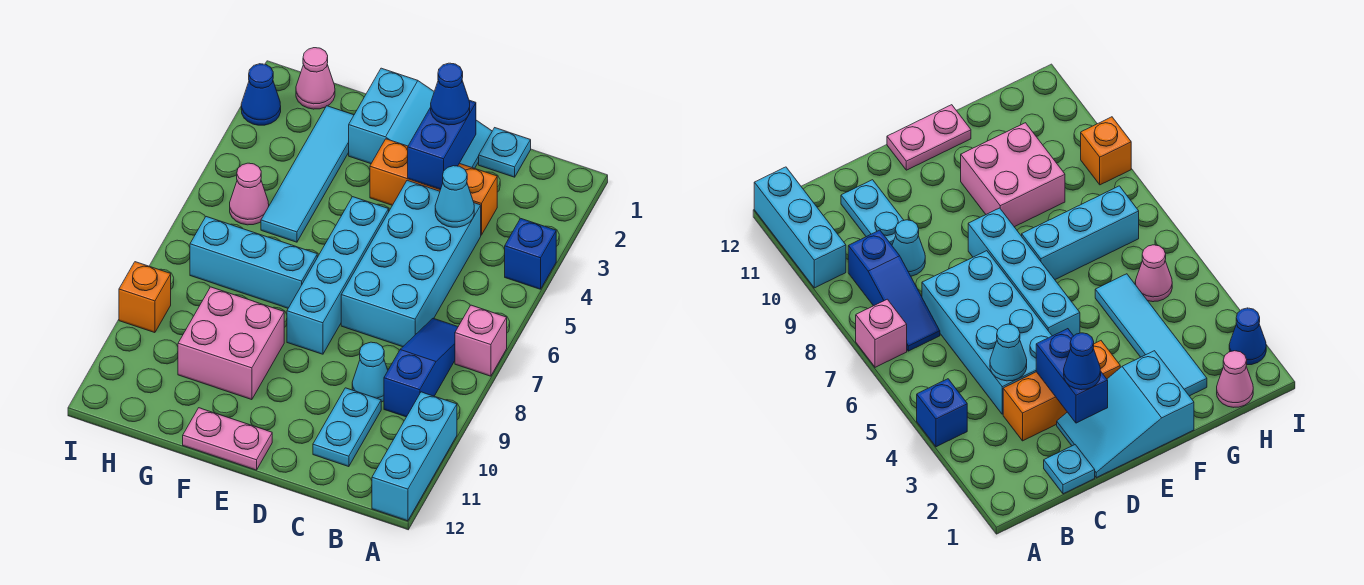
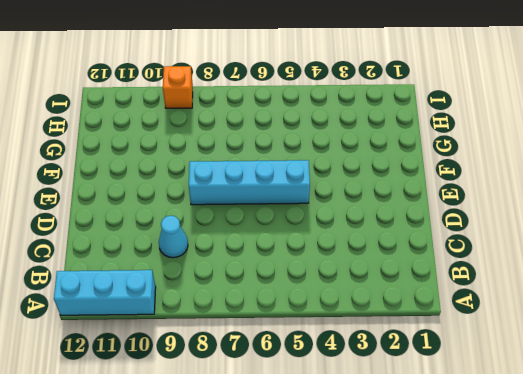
none -> blue 1x1 brick [505,218,556,289]
none -> pink 1x1 brick [455,305,507,376]
none -> blue 1x3 slope [384,318,458,417]

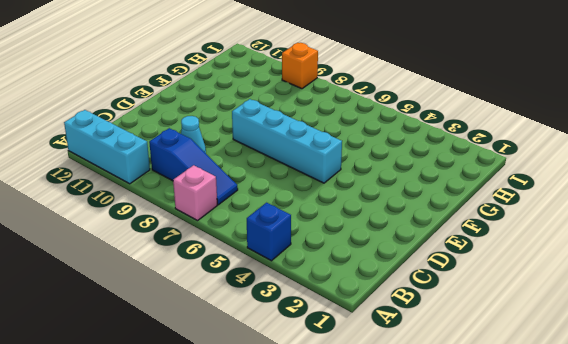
none -> cyan 1x1 plate [479,128,531,177]
none -> orange 1x3 brick [370,139,497,235]
none -> cyan 2x4 brick [341,180,481,347]

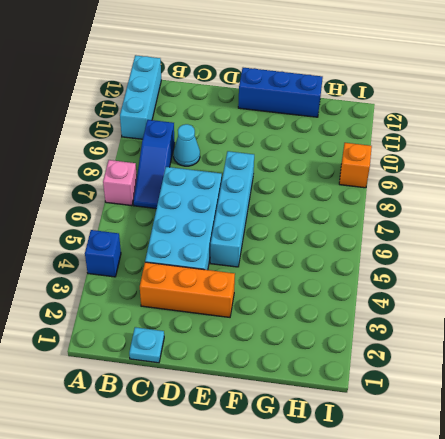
blue 1x3 brick [238,68,323,117] -> pink 1x2 plate [183,408,272,470]
none -> cyan 1x2 plate [313,388,381,467]
none -> cyan 2x3 slope [349,68,492,168]
none -> cyan 1x3 brick [190,217,317,308]

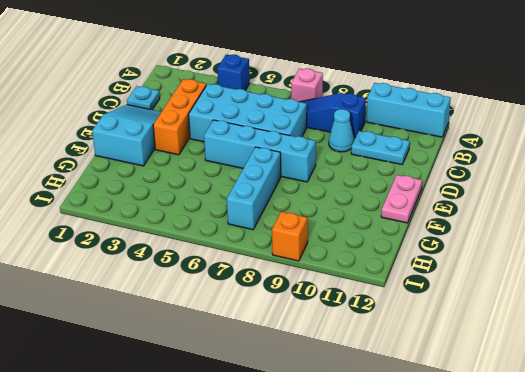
none -> pink 2x2 brick [178,287,284,400]
none -> cyan 1x4 tile [261,106,354,242]
none -> pink 1x1 cone [296,48,335,109]

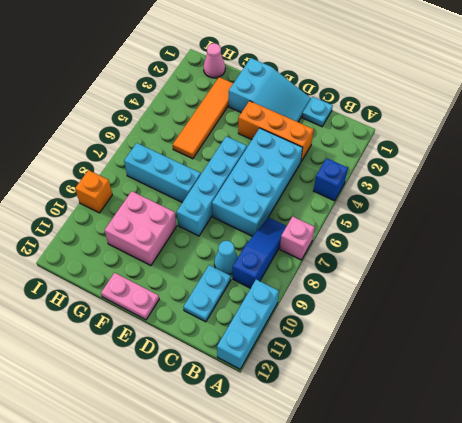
orange 1x4 tile [173,77,233,159] -> cyan 1x4 tile [261,106,354,242]
none -> pink 1x1 cone [230,163,269,225]
none -> blue 1x1 cone [241,64,281,125]
none -> cyan 1x1 cone [435,166,474,227]

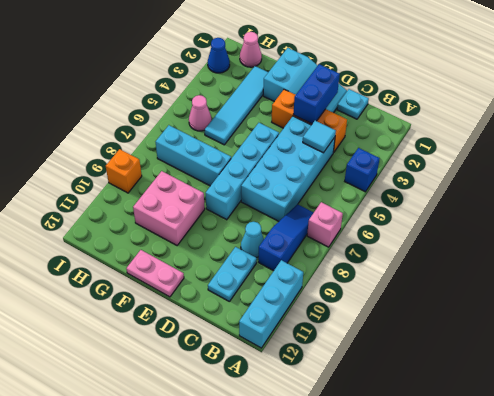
cyan 1x1 tile [303,121,336,153] -> cyan 1x1 cone [435,166,474,227]
none -> blue 1x1 cone [431,63,470,125]

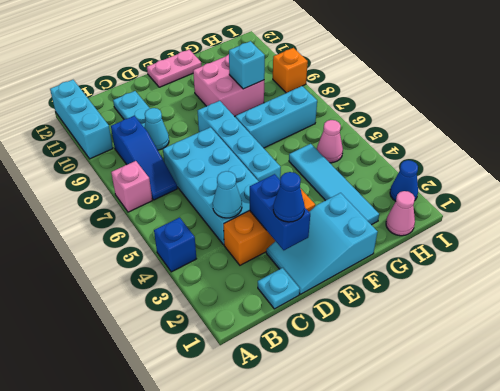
cyan 1x1 brick [229,41,265,89] -> none

